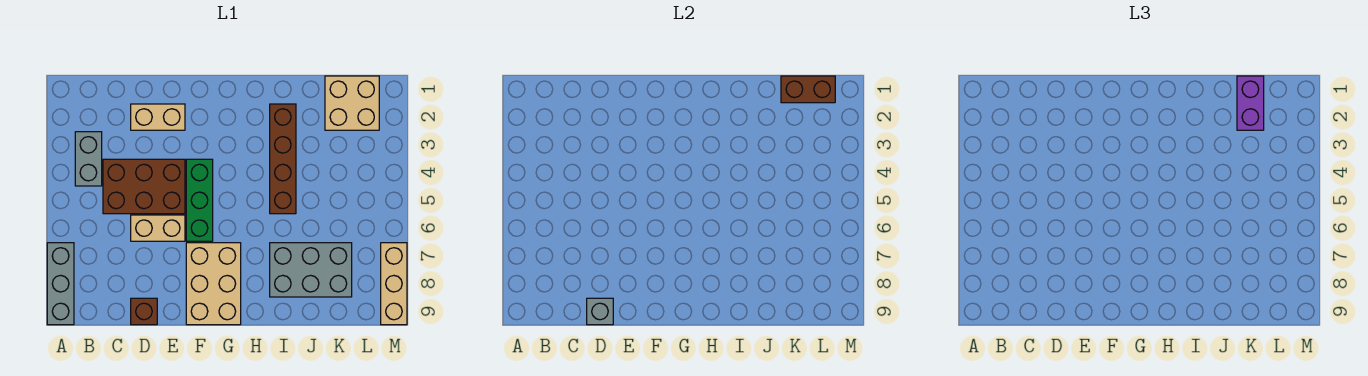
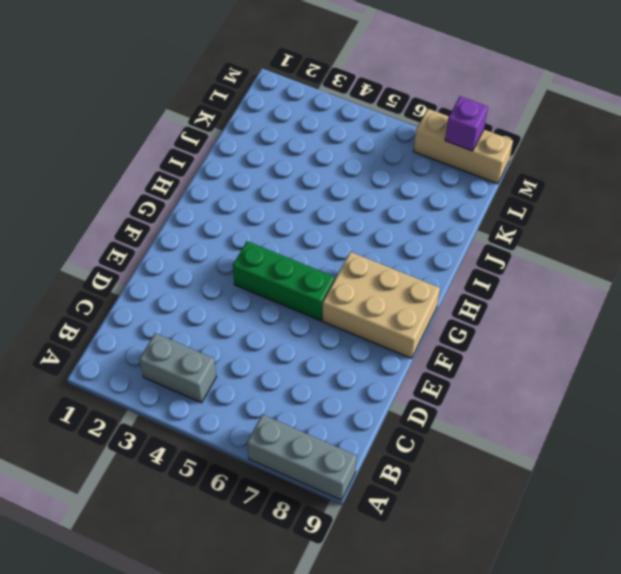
purple 1x1 brick [445,96,488,151] -> none
none -> brown 2x3 brick [103,159,185,214]
none -> tan 1x2 brick [131,104,185,130]
none -> tan 1x2 brick [131,215,185,241]

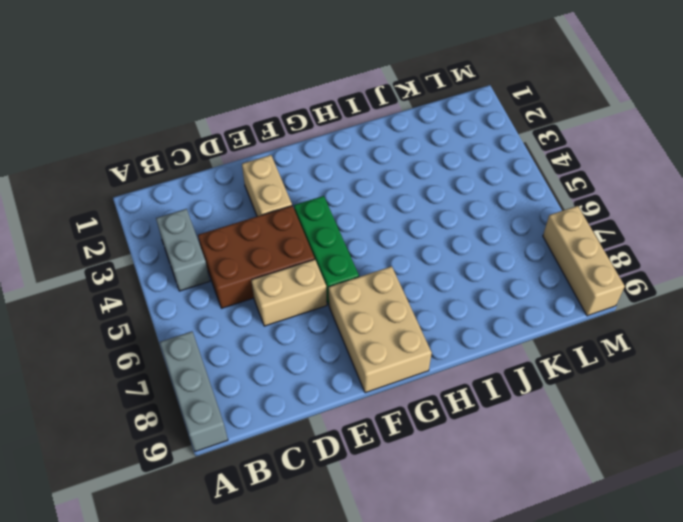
tan 1x2 brick [242,155,292,216] -> tan 1x2 brick turned to [131,104,185,130]
none -> brown 1x1 brick [131,298,157,325]
none -> brown 1x4 brick [270,104,296,214]
none -> grey 2x3 brick [270,243,352,297]

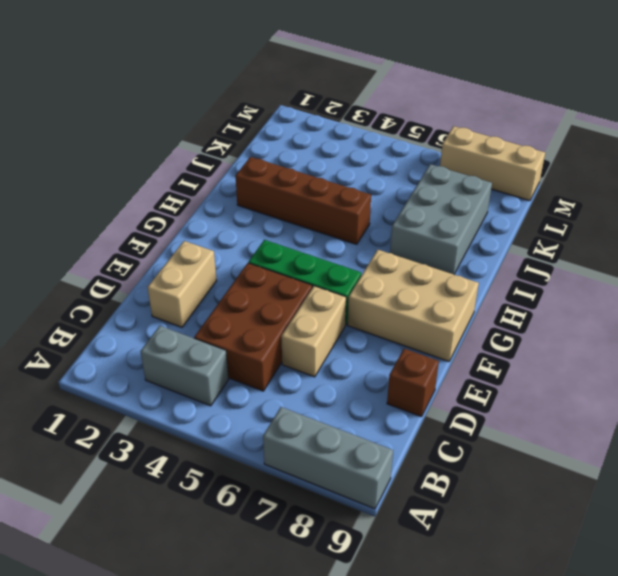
none -> tan 2x2 brick [325,76,379,130]
none -> grey 1x1 brick [587,298,613,325]
none -> brown 1x2 brick [781,76,835,103]

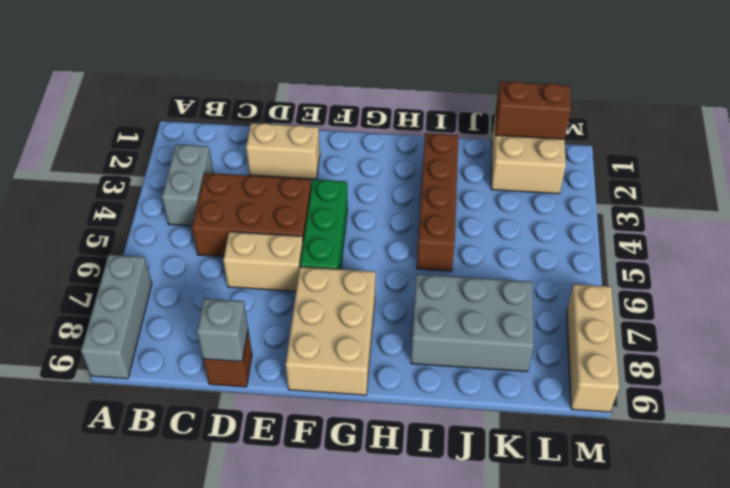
none -> purple 1x2 brick [1237,76,1264,130]

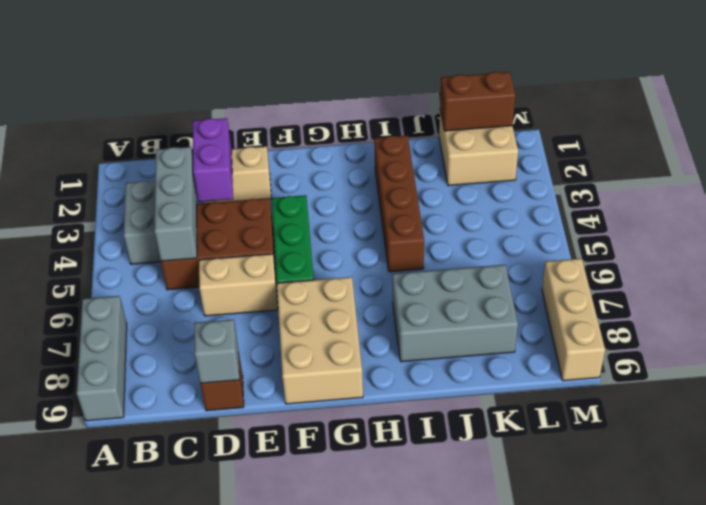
grey 1x3 brick [155,147,197,261] -> none
purple 1x2 brick [193,118,233,202] -> purple 1x2 brick moved to [1237,76,1264,130]

